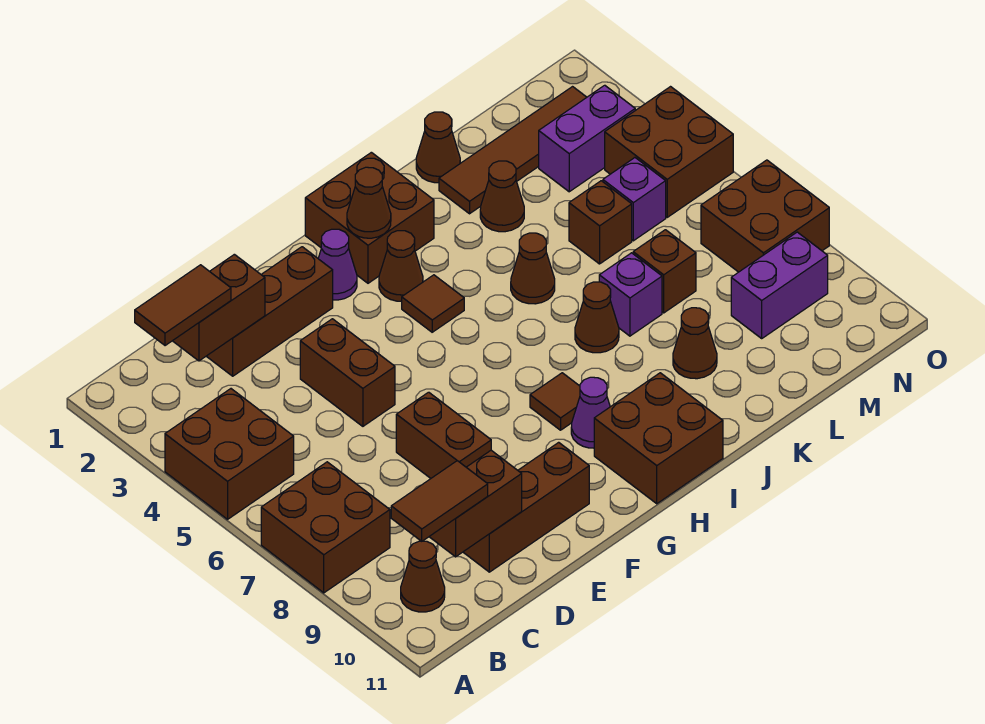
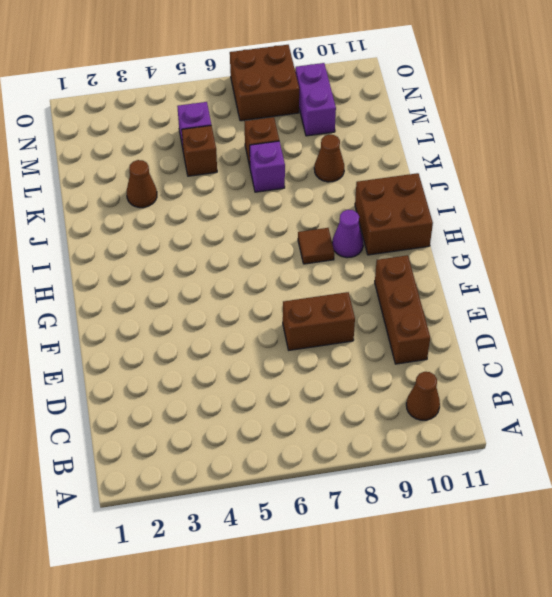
none -> brown 2x2 brick [165,389,294,519]
none -> brown 2x2 brick [261,462,390,593]
none -> brown 1x3 brick [206,247,333,376]
none -> brown 1x2 brick [300,319,395,426]

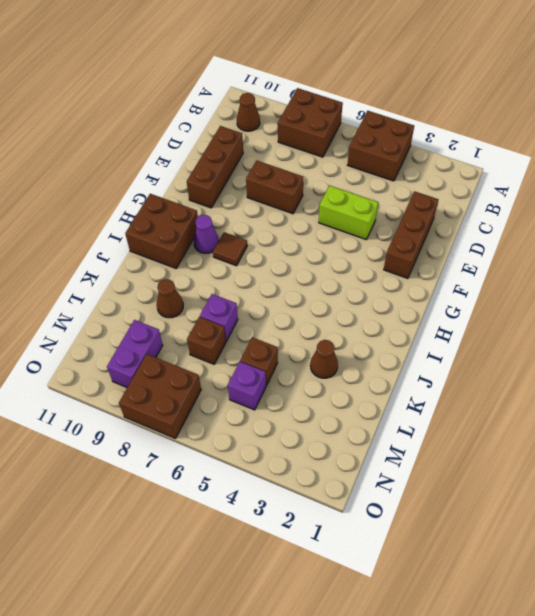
lime 1x2 brick [319,186,378,240] -> brown 1x2 brick [300,319,395,426]
none -> purple 1x1 cone [318,229,357,300]
none -> brown 2x2 brick [305,152,434,283]
none -> brown 1x1 cone [379,231,423,301]
none -> brown 1x1 tile [402,275,464,332]

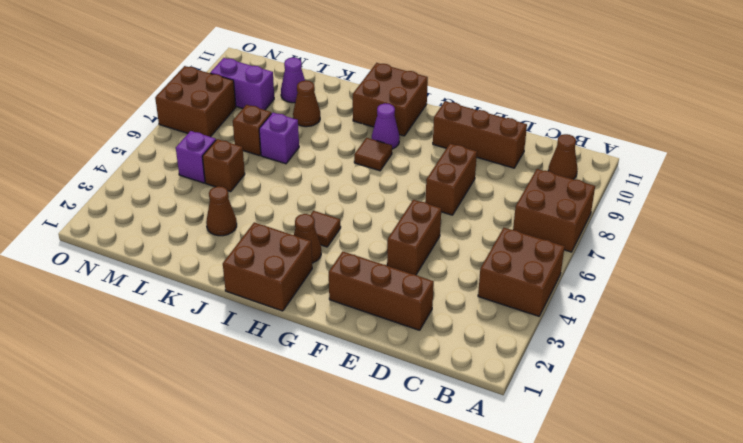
purple 1x1 cone [281,57,305,103] -> purple 1x1 cone moved to [318,229,357,300]
none -> brown 1x1 cone [511,233,555,304]
none -> brown 1x1 cone [575,282,619,353]
none -> brown 1x1 cone [416,112,460,183]
none -> brown 1x4 tile [439,87,587,214]

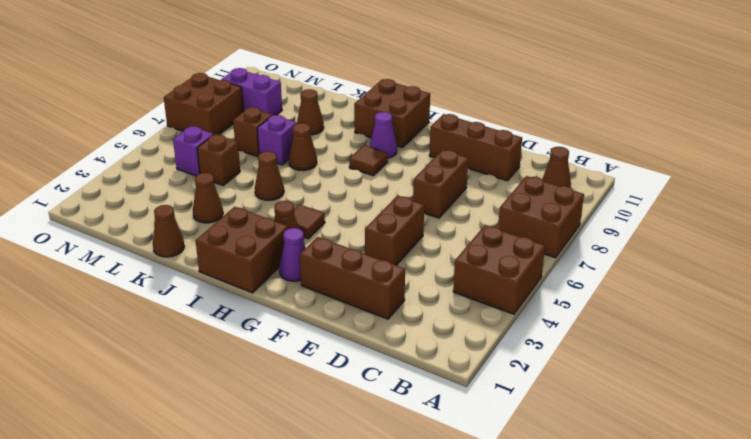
none -> brown 1x4 tile [439,87,587,214]
none -> purple 1x2 brick [539,85,635,192]
none -> brown 2x2 brick [605,87,733,217]
none -> brown 1x2 brick [173,254,265,361]

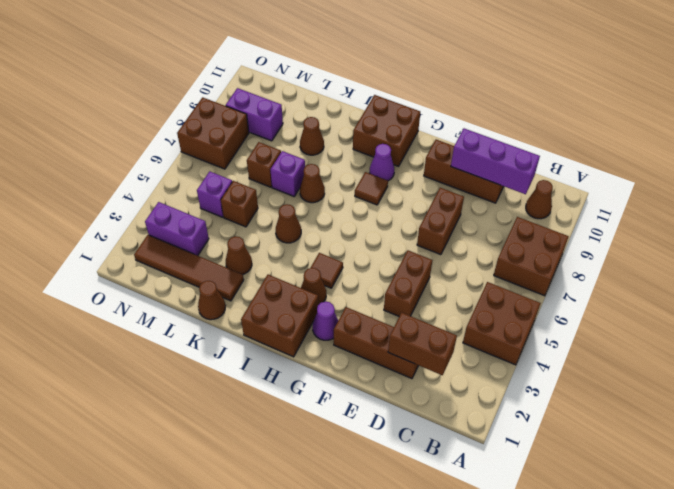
purple 1x3 brick [451,129,540,194] -> brown 1x2 brick [429,450,522,557]
none -> brown 2x2 brick [605,87,733,217]
none -> brown 1x1 cone [347,167,391,238]
none -> brown 1x2 tile [135,265,231,346]
none -> brown 1x2 tile [391,461,488,541]

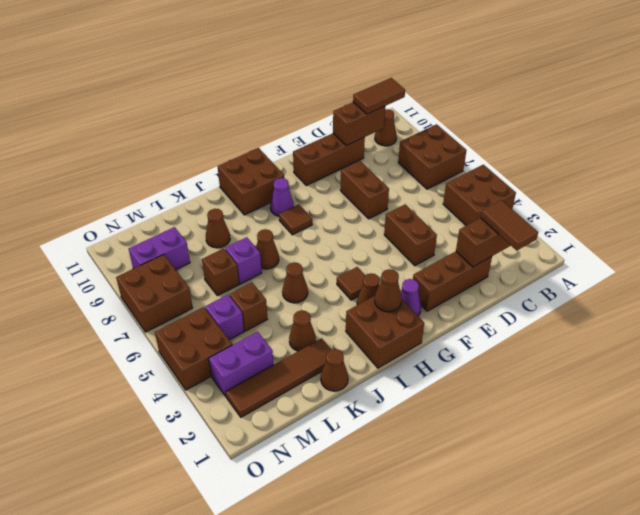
brown 1x2 tile [481,200,538,250] -> brown 1x2 tile turned to [135,265,231,346]

